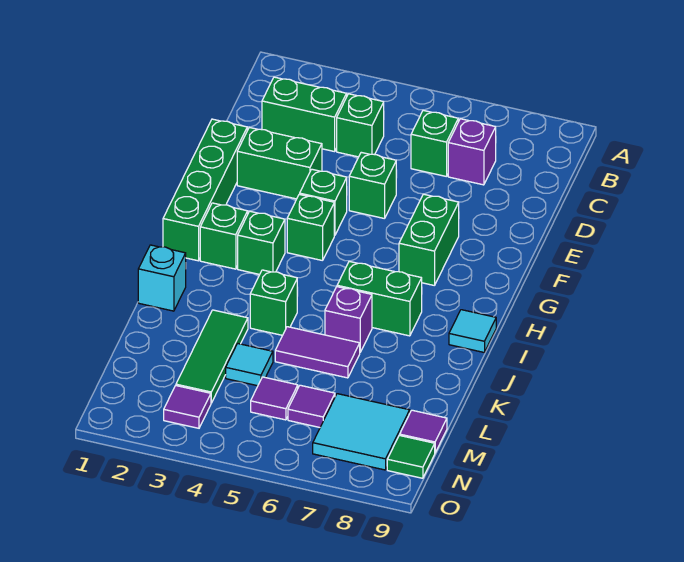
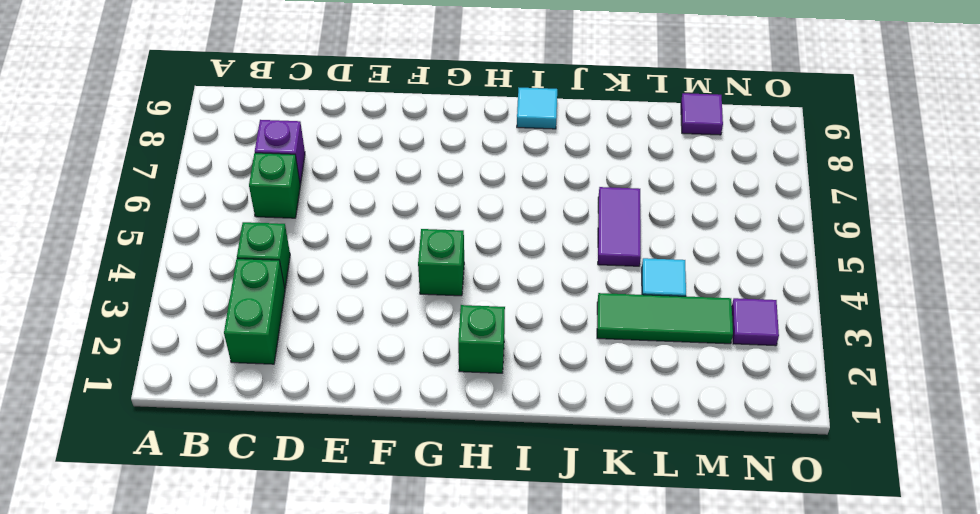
none -> green 1x4 brick [163,119,247,261]
none -> green 1x2 brick [237,127,322,199]
none -> green 1x1 brick [349,152,396,219]

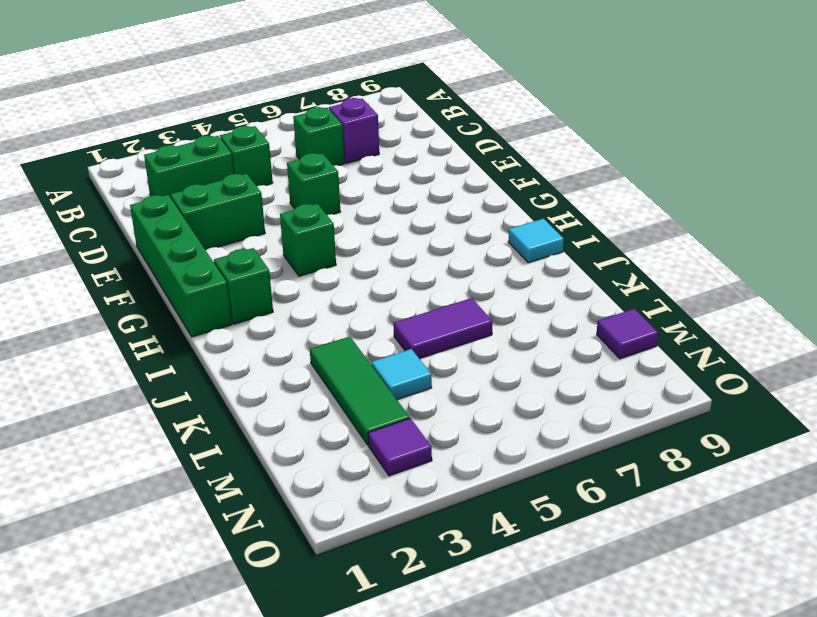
none -> green 1x1 brick [300,169,347,235]
none -> green 1x2 brick [399,194,459,286]
none -> green 1x1 brick [238,211,285,274]

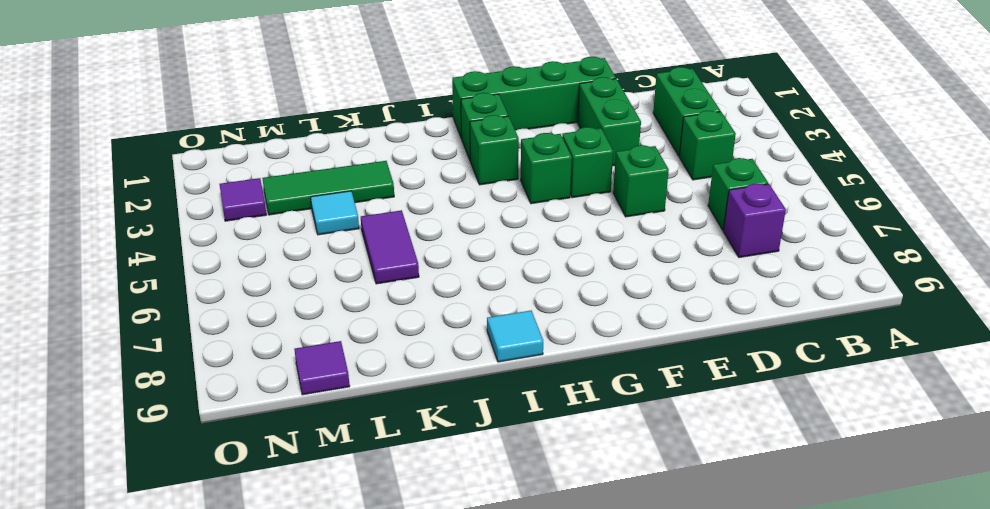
none -> green 1x2 brick [399,194,459,286]
none -> green 1x2 brick [337,261,422,336]
none -> cyan 1x1 brick [138,245,186,311]

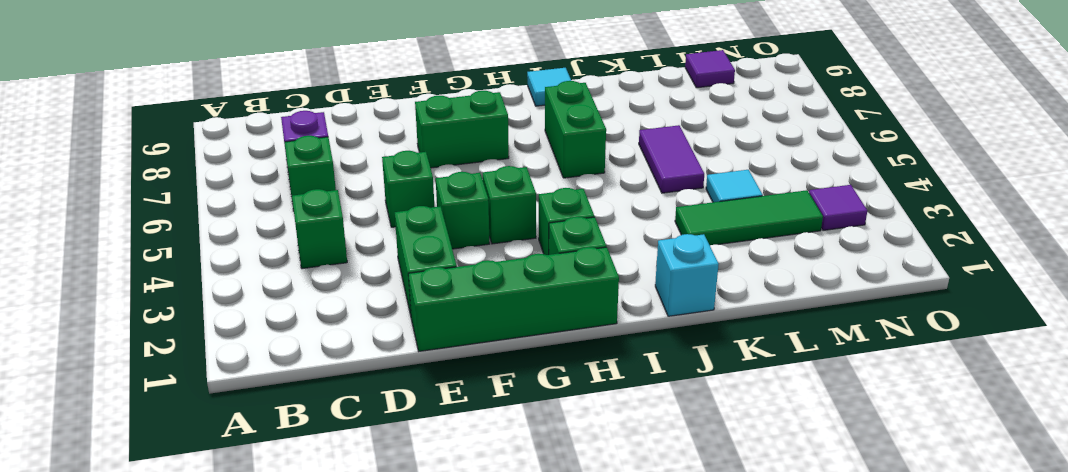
none -> green 1x2 brick [262,77,347,152]
none -> green 1x1 brick [250,270,297,335]
none -> purple 1x1 brick [325,287,372,352]

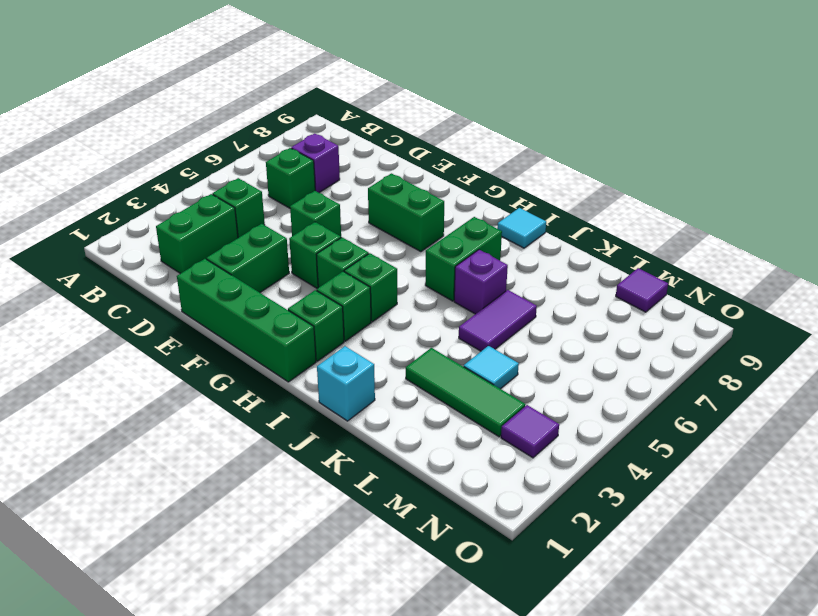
green 1x1 brick [344,253,397,322] -> green 1x1 brick moved to [250,270,297,335]
none -> purple 1x1 tile [251,377,298,420]
none -> purple 1x1 tile [288,385,335,427]
none -> cyan 2x2 tile [313,394,410,470]

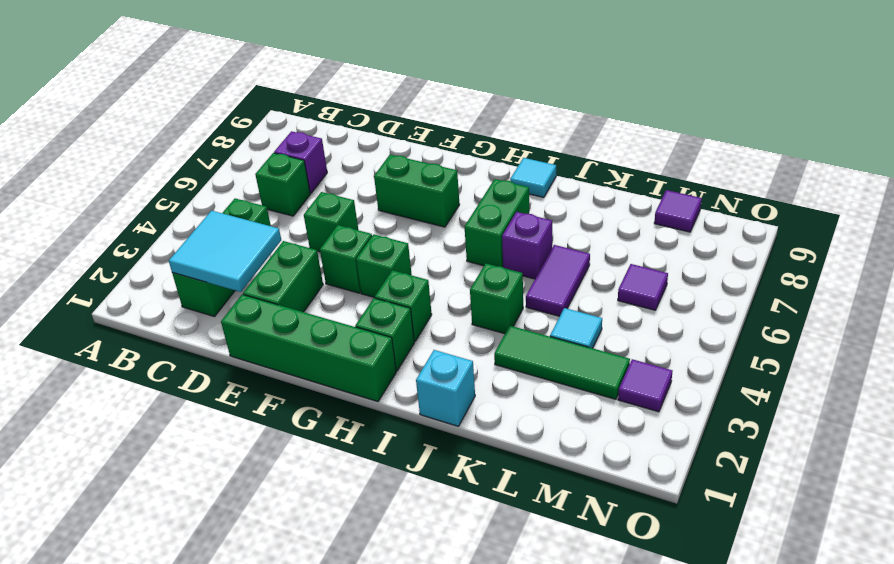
cyan 2x2 tile [169,211,281,292] -> cyan 2x2 tile moved to [313,394,410,470]
none -> purple 1x1 tile [251,377,298,420]
none -> green 1x1 tile [387,435,435,478]

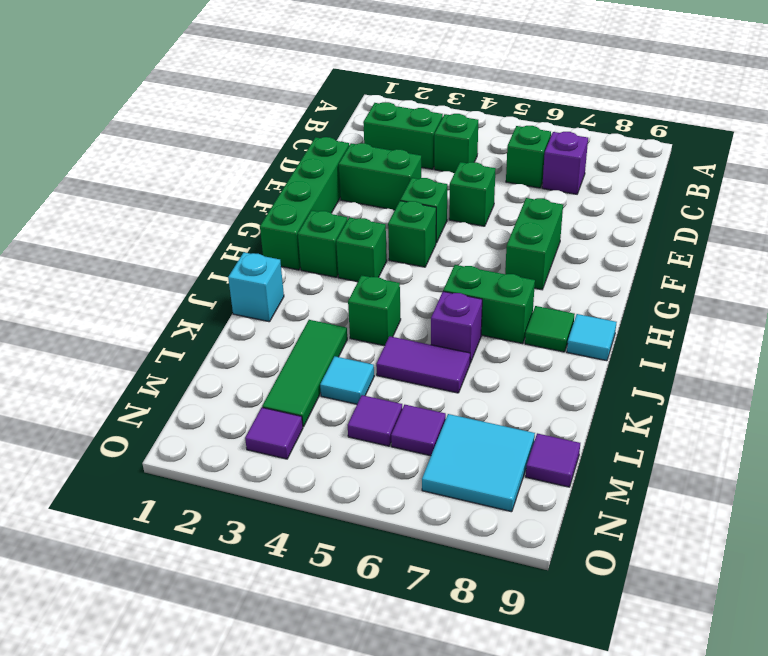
green 1x1 tile [525,306,575,352] -> green 1x1 tile moved to [387,435,435,478]

